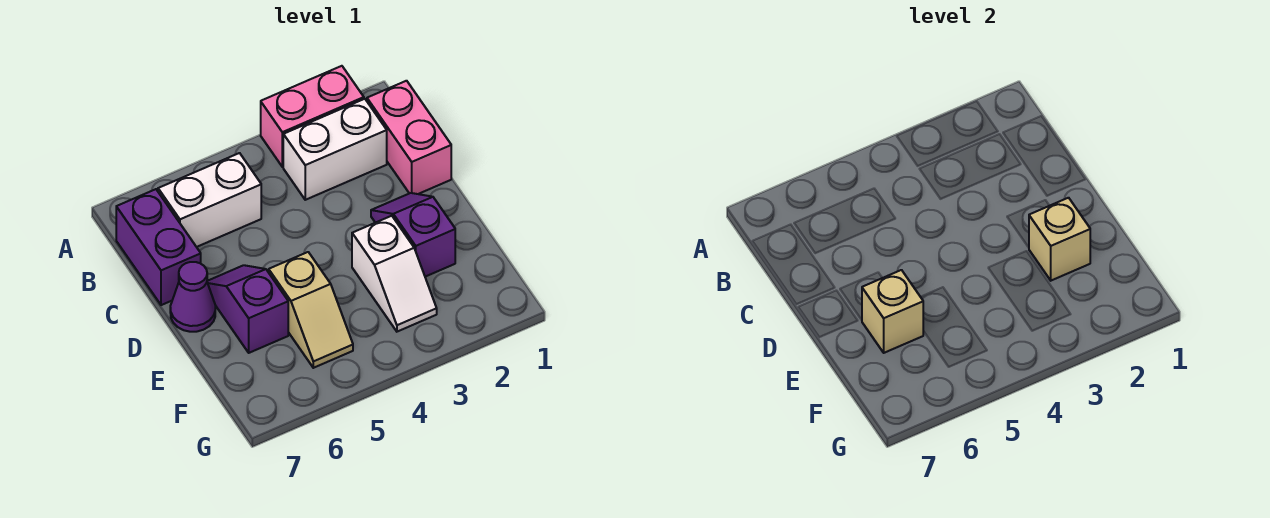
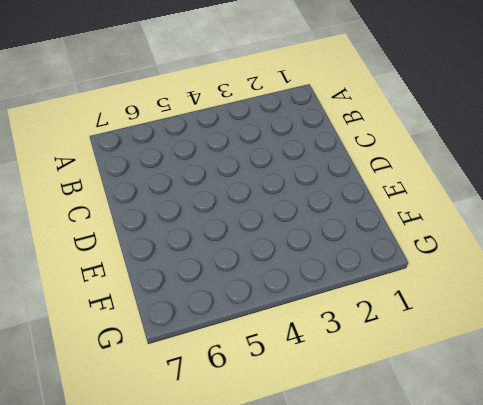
none -> pink 1x2 brick [261,66,364,167]
none -> pink 1x2 brick [367,81,451,194]
none -> white 1x2 brick [283,99,387,200]

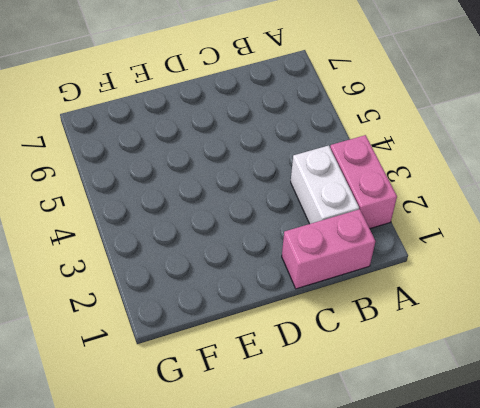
none -> white 1x2 brick [158,153,261,247]
none -> purple 1x2 brick [116,189,201,305]
none -> purple 1x2 slope [371,193,455,277]

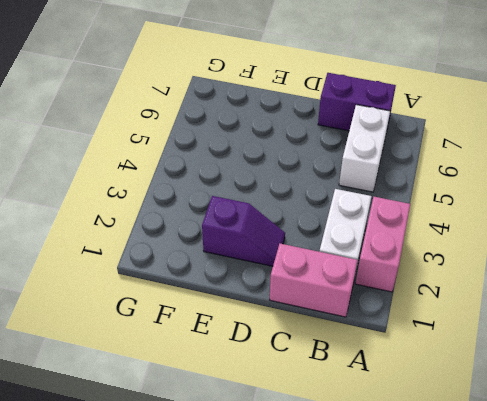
none -> purple 1x2 slope [207,265,288,353]
none -> purple 1x1 cone [170,262,215,332]
none -> white 1x2 slope [352,216,437,332]

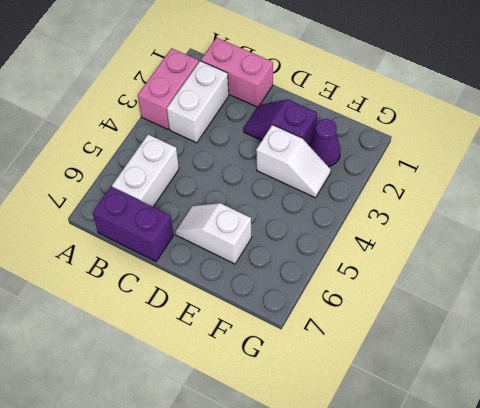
white 1x2 slope [175,203,252,264] -> purple 1x2 slope [207,265,288,353]
purple 1x1 cone [309,119,340,167] -> purple 1x1 cone moved to [170,262,215,332]
none -> tan 1x2 slope [269,252,353,368]
none -> tan 1x1 brick [1029,198,1090,281]
none -> tan 1x1 brick [862,270,923,353]

